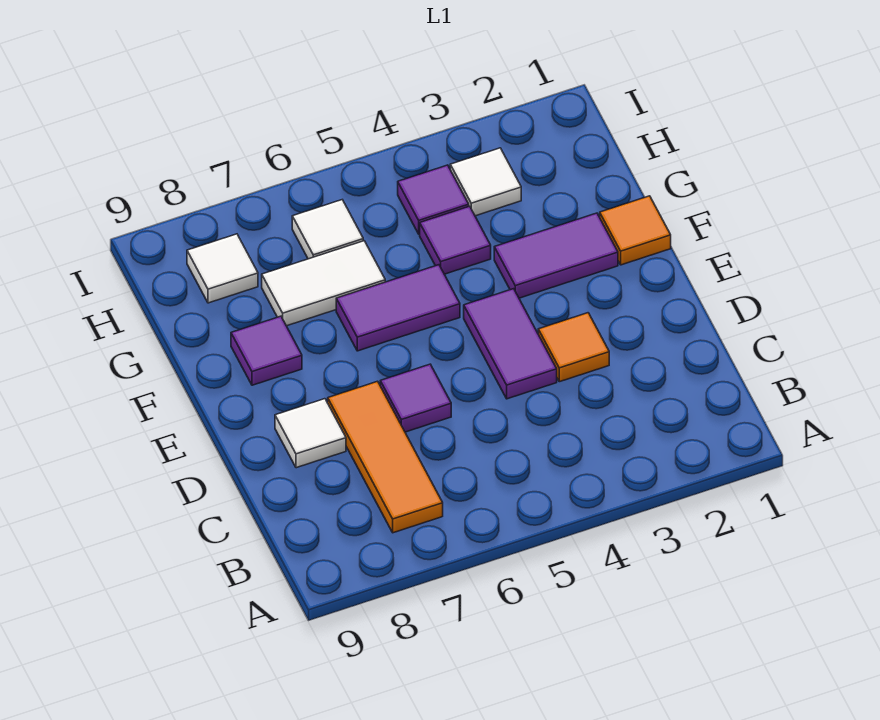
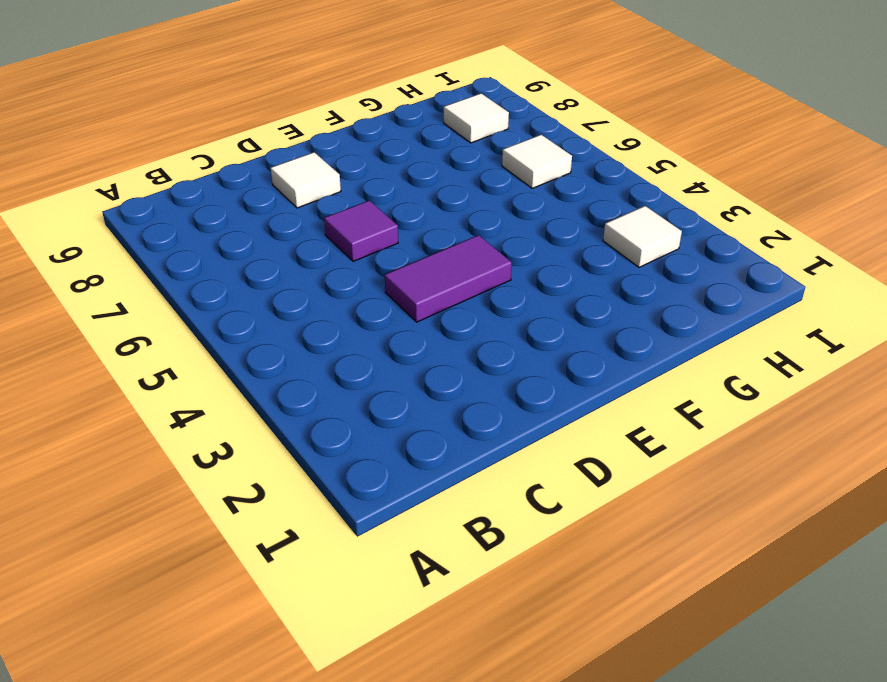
none -> orange 1x3 tile [328,381,443,533]
none -> orange 1x1 tile [538,313,609,382]
none -> orange 1x1 tile [600,196,671,265]

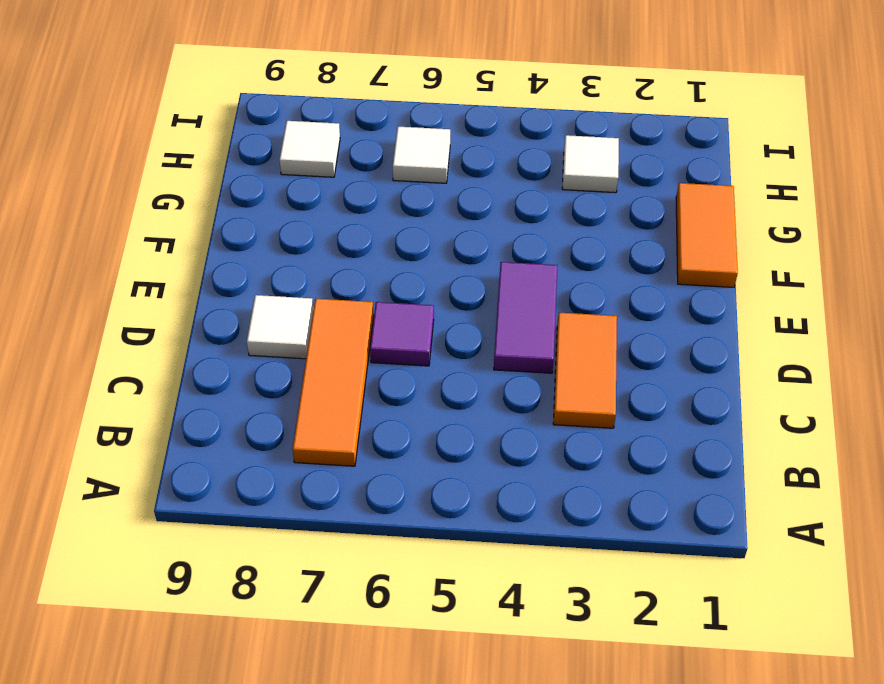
orange 1x2 tile [553,313,617,428] -> orange 1x1 tile [538,313,609,382]
orange 1x2 tile [676,183,738,287] -> orange 1x1 tile [600,196,671,265]
none -> purple 1x2 tile [494,213,618,298]
none -> purple 1x2 tile [336,265,460,351]
none -> purple 1x1 tile [231,316,302,385]

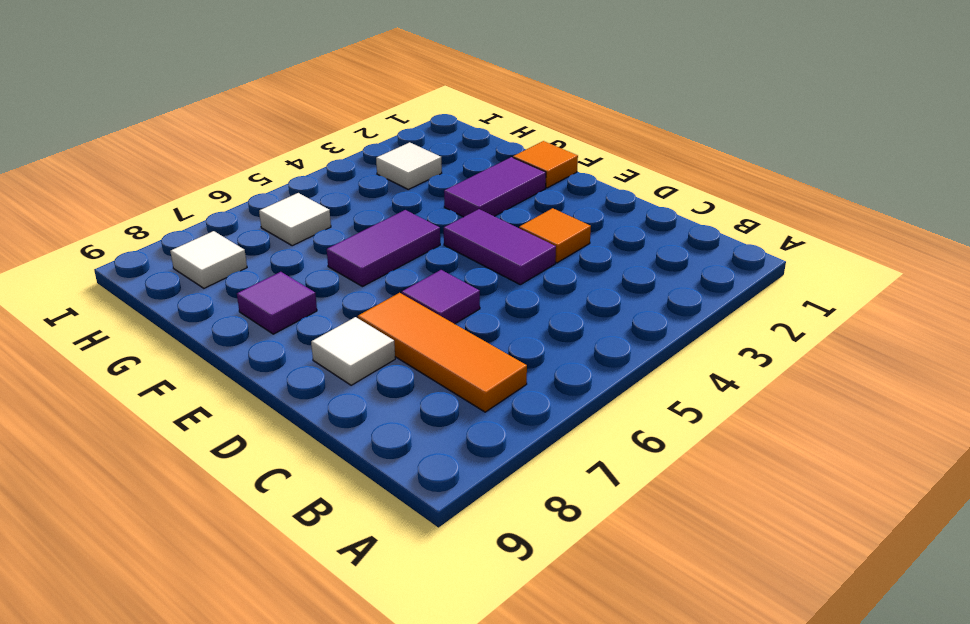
none -> purple 1x1 tile [420,206,491,274]
none -> white 1x2 tile [262,241,385,326]
none -> purple 1x1 tile [398,165,469,234]

